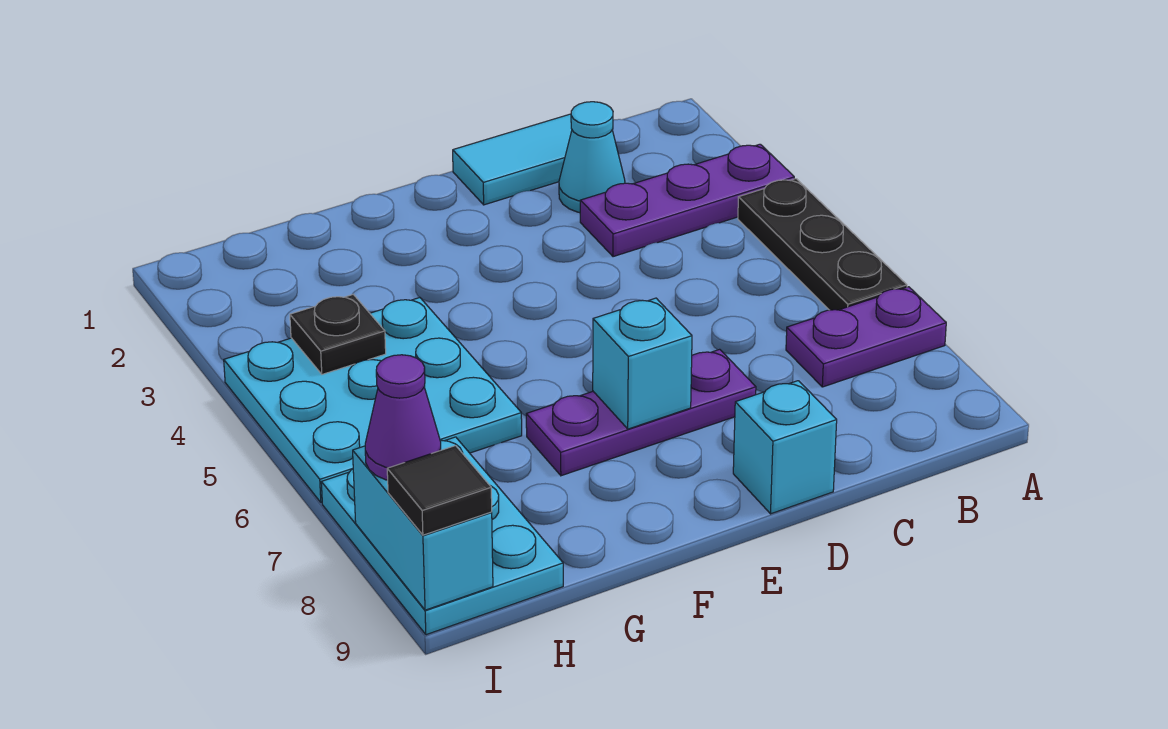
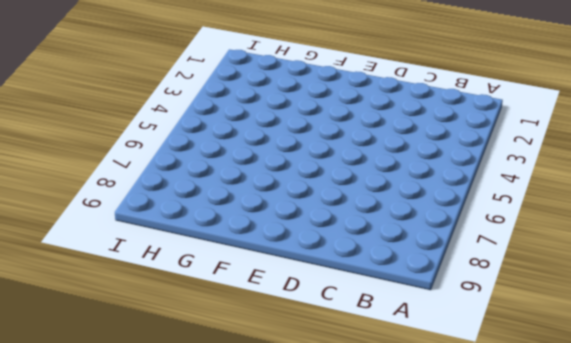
none -> purple 1x3 plate [580,144,794,257]
none -> black 1x3 plate [738,179,907,310]
none -> purple 1x2 plate [786,287,946,387]

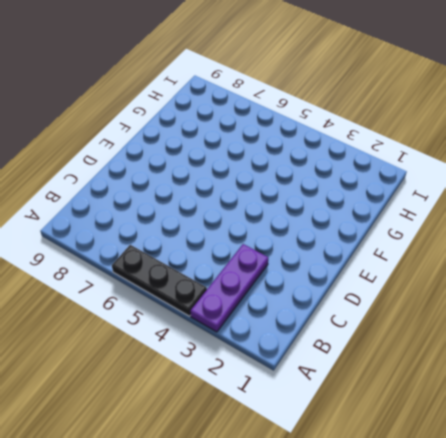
none -> purple 1x2 plate [786,287,946,387]
none -> cyan 1x2 tile [453,114,572,205]
none -> cyan 1x1 cone [559,102,625,213]

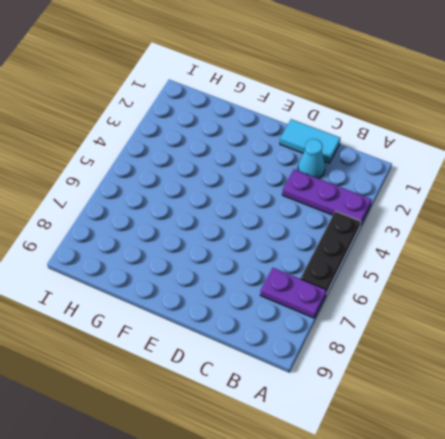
none -> purple 1x3 plate [526,349,756,476]
none -> cyan 1x1 brick [733,381,837,514]
none -> cyan 3x3 plate [224,297,522,503]

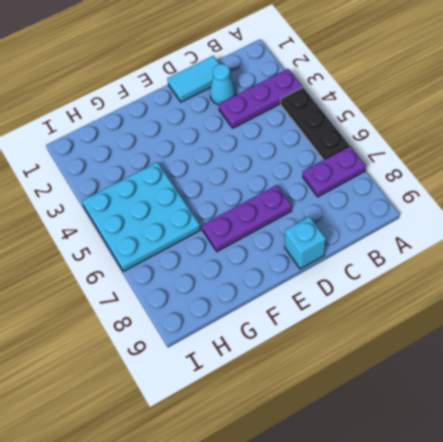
none -> cyan 2x3 plate [321,437,563,635]
none -> cyan 1x1 brick [593,298,692,429]
none -> black 1x1 plate [290,294,386,374]

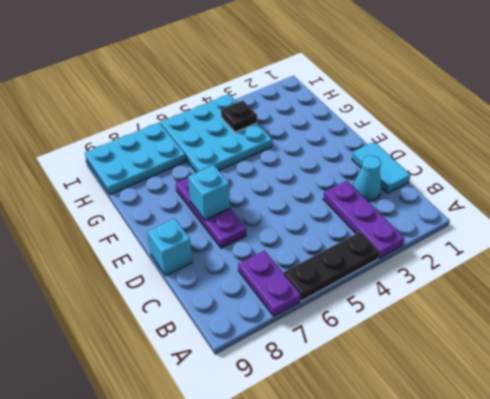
none -> cyan 1x2 brick [353,446,493,610]
none -> purple 1x1 cone [365,355,441,480]
none -> black 1x1 tile [387,446,492,535]

